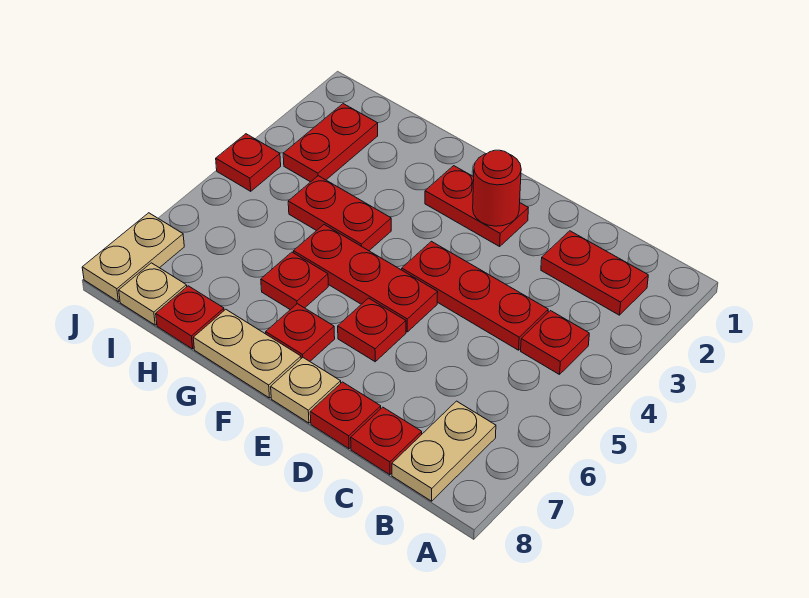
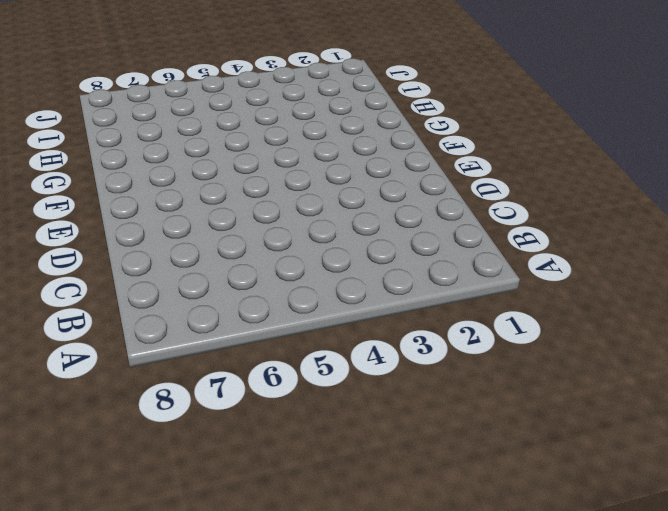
none -> red 1x2 plate [541,231,648,315]
none -> red 1x1 plate [521,311,589,375]
none -> tan 1x2 plate [392,401,496,501]

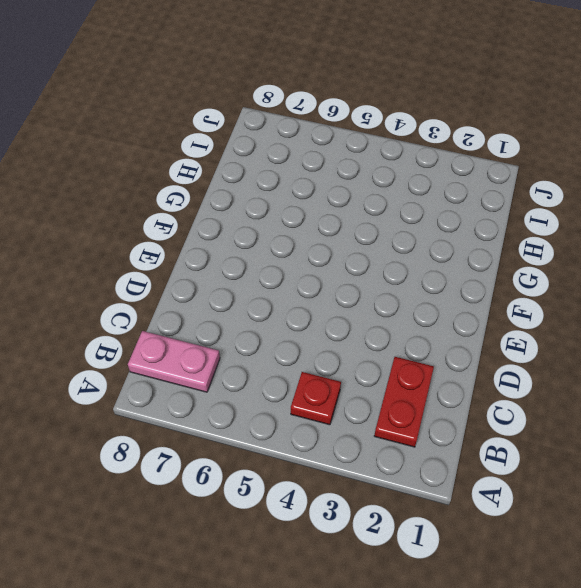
pink 1x2 plate [128,331,220,392] -> tan 1x2 plate [392,401,496,501]
none -> red 1x3 plate [402,241,548,350]
none -> red 1x1 plate [351,407,422,475]
none -> red 1x1 plate [310,382,381,449]

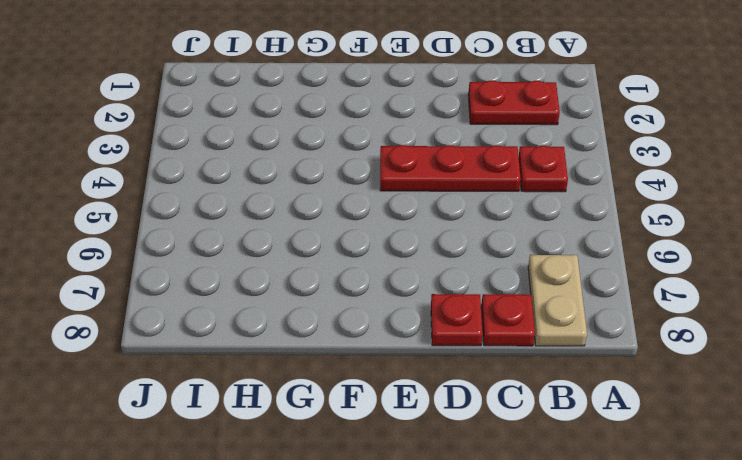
none -> red 1x2 plate [425,166,528,246]
none -> red 1x3 plate [294,225,438,332]
none -> red 1x1 plate [338,298,406,362]

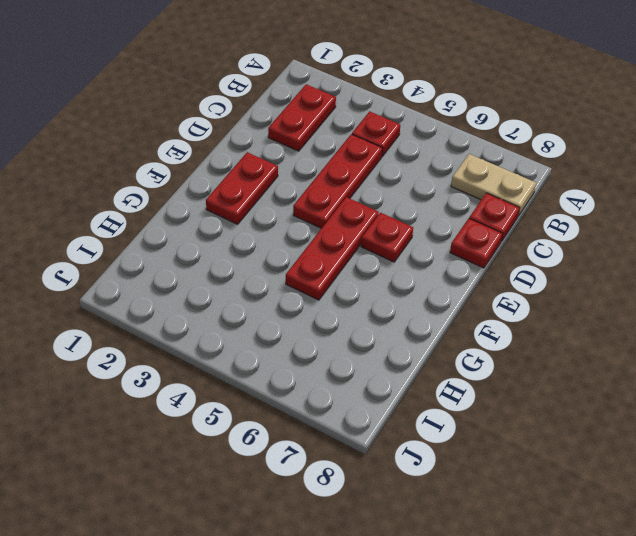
none -> tan 1x1 plate [271,358,341,423]
none -> red 1x1 plate [266,304,335,361]
none -> tan 1x2 plate [193,309,301,398]

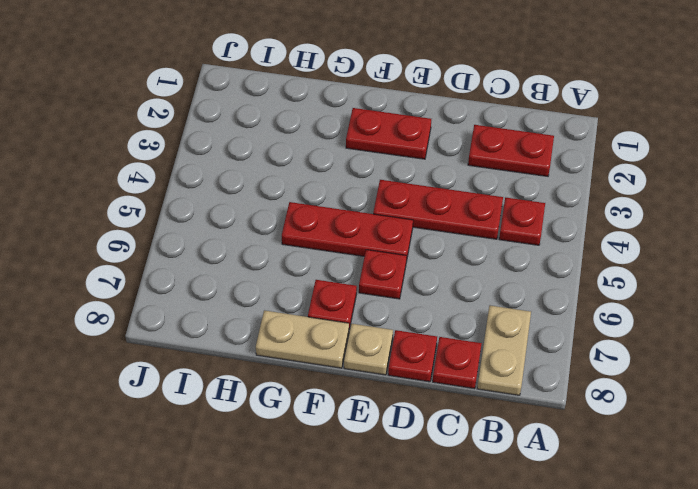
none -> red 1x2 plate [288,176,391,251]
none -> red 1x1 plate [261,252,328,310]
none -> red 1x1 plate [156,286,224,349]

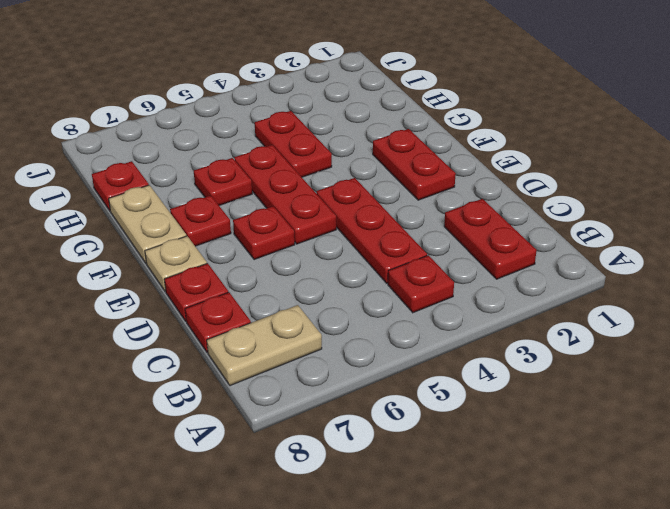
none -> red 1x2 plate [283,104,378,182]
none -> tan 1x1 plate [119,263,187,325]
none -> red 1x1 plate [216,134,281,191]

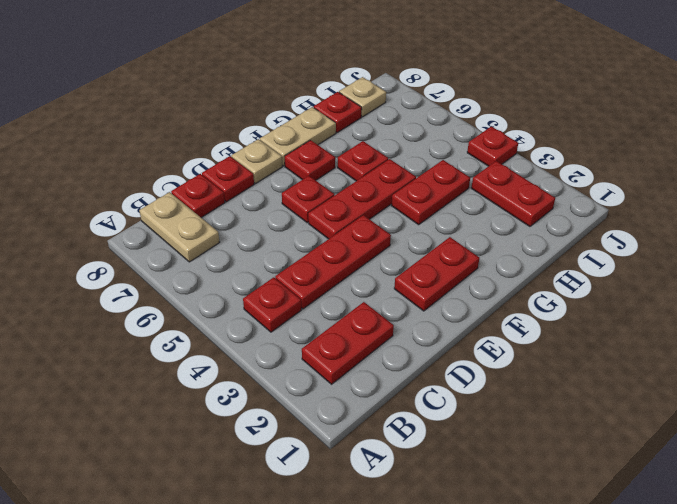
none -> tan 1x2 plate [82,213,184,302]
none -> red 1x1 round brick [473,150,521,226]

